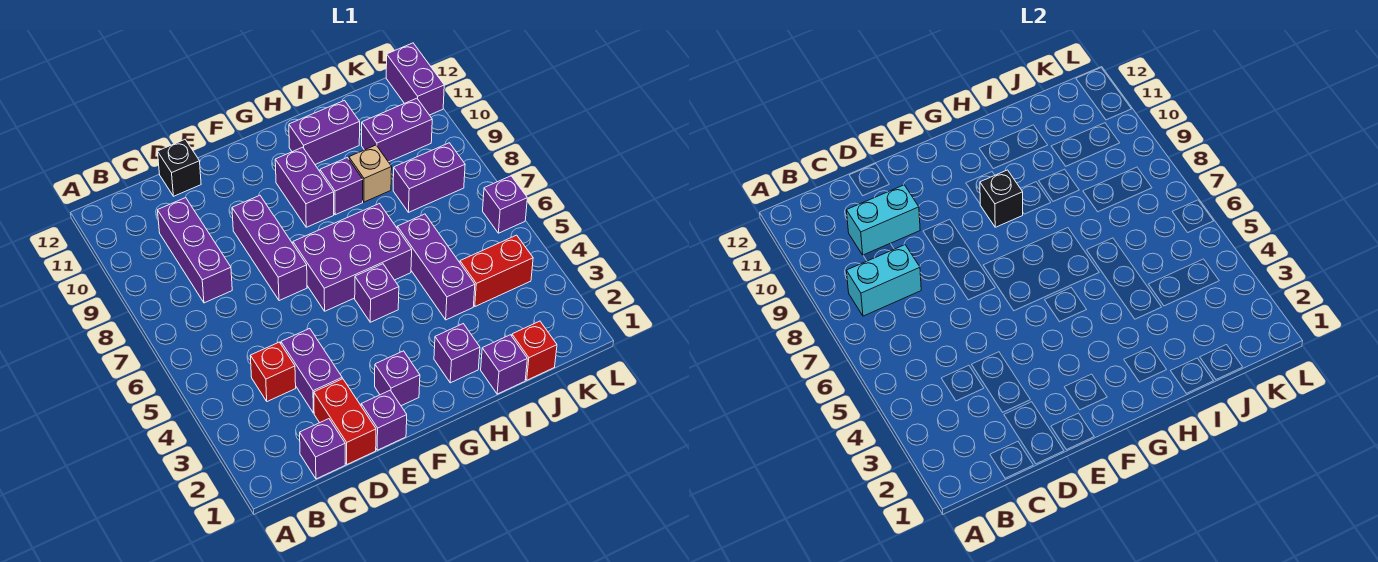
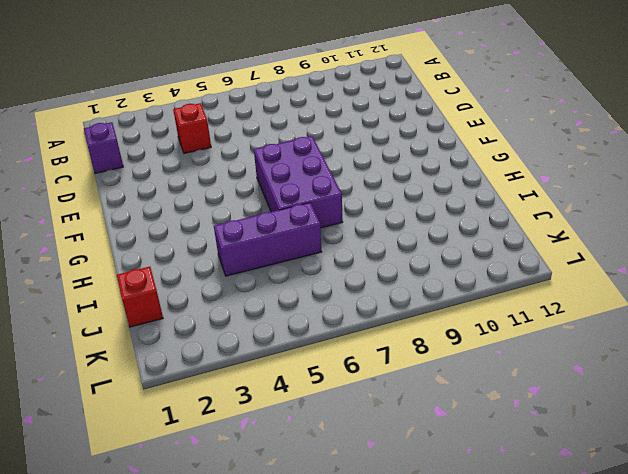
none -> purple 1x3 brick [158,198,232,303]
none -> red 1x2 brick [314,379,376,464]
none -> purple 1x2 brick [281,329,342,413]

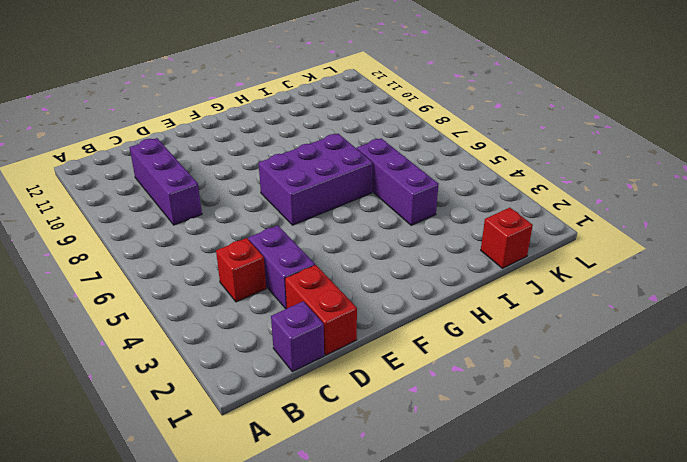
none -> black 1x1 brick [158,140,201,196]
none -> purple 1x1 brick [361,390,407,450]
none -> purple 1x3 brick [232,195,307,301]

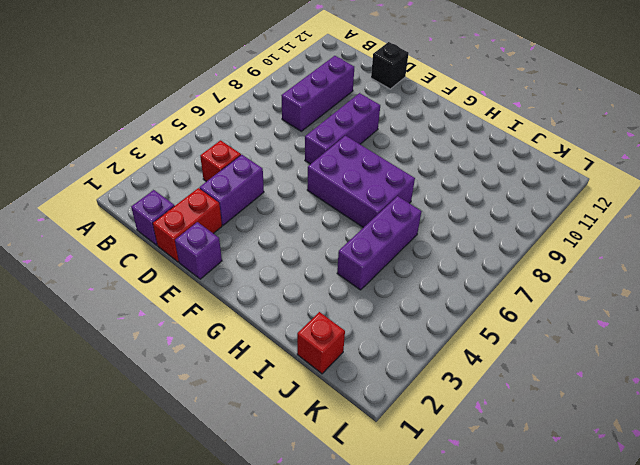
none -> purple 1x1 brick [375,351,420,406]
none -> purple 1x1 brick [355,264,399,322]
none -> purple 1x2 brick [275,147,334,227]

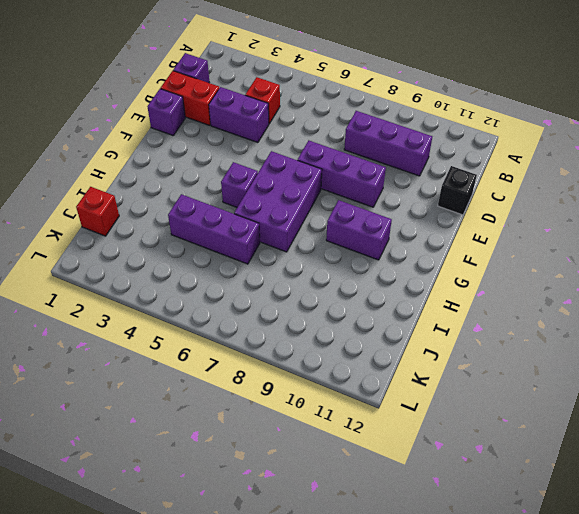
none -> purple 1x1 brick [375,351,420,406]
none -> purple 1x1 brick [434,324,480,383]
none -> purple 1x1 brick [320,158,363,215]

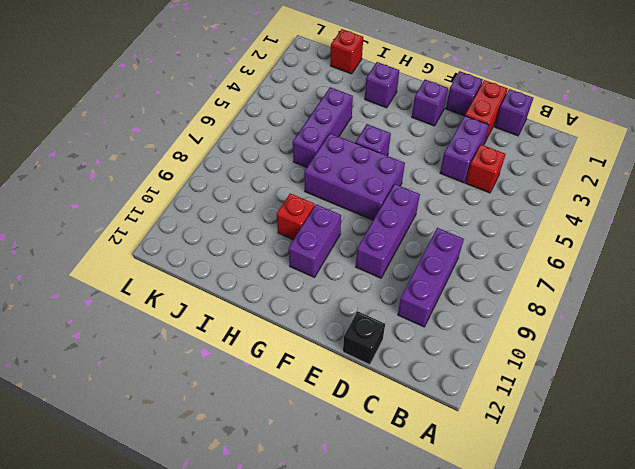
red 1x1 brick [277,193,315,240] -> purple 1x1 brick [320,158,363,215]
none -> purple 1x2 brick [289,101,360,164]
none -> purple 1x1 brick [481,335,527,394]
none -> tan 1x1 brick [349,145,392,202]

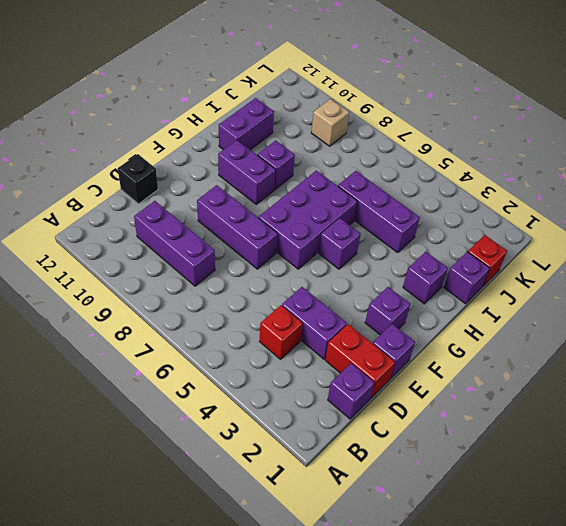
tan 1x1 brick [311,99,349,146] -> tan 1x1 brick moved to [349,145,392,202]
none -> red 1x2 brick [460,235,533,306]
none -> purple 1x2 brick [393,143,465,212]
none -> purple 1x2 brick [362,98,432,162]

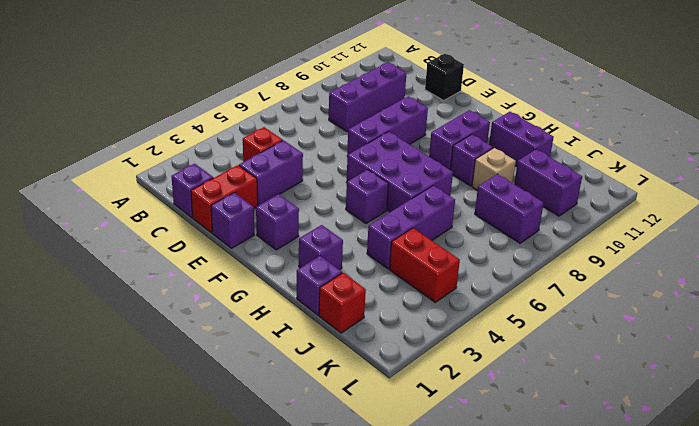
none -> purple 1x1 brick [483,176,527,233]
none -> purple 1x2 brick [386,43,444,115]
none -> cyan 1x2 brick [847,245,921,316]

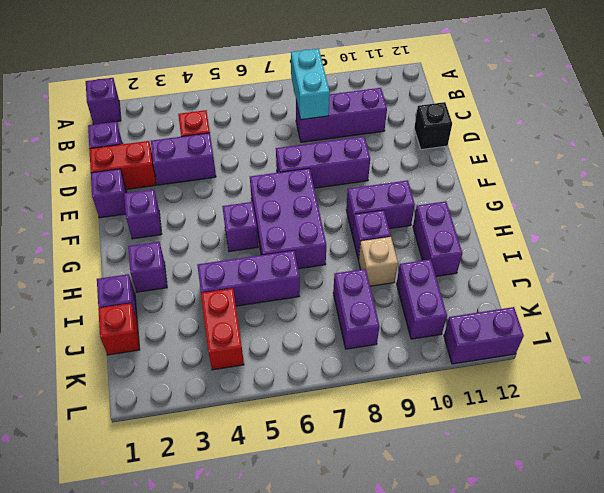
purple 1x1 brick [86,78,121,125] -> purple 1x1 brick moved to [483,176,527,233]
none -> cyan 1x2 brick [847,185,920,255]
none -> black 1x1 brick [980,170,1023,227]

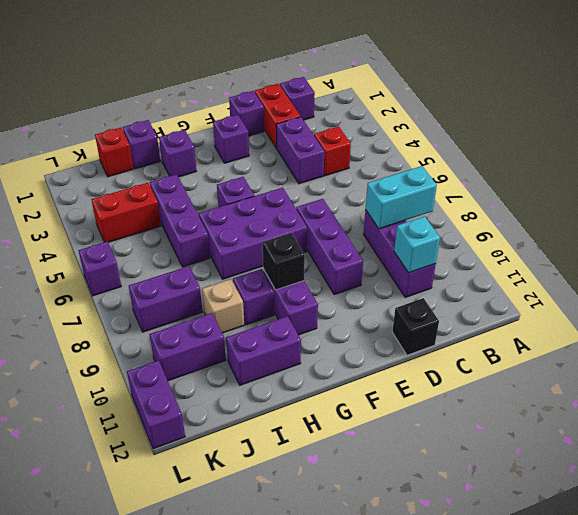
cyan 1x1 brick [394,216,440,273] -> cyan 1x2 brick [847,185,920,255]

